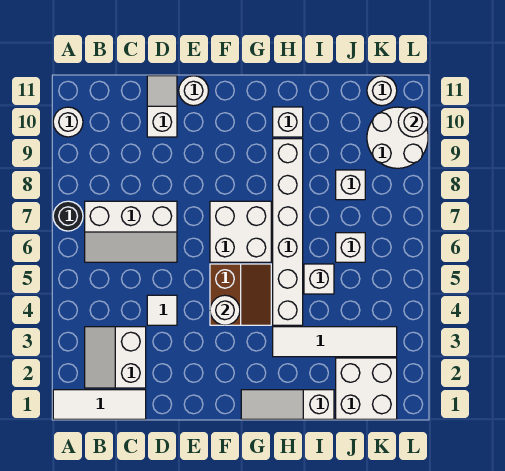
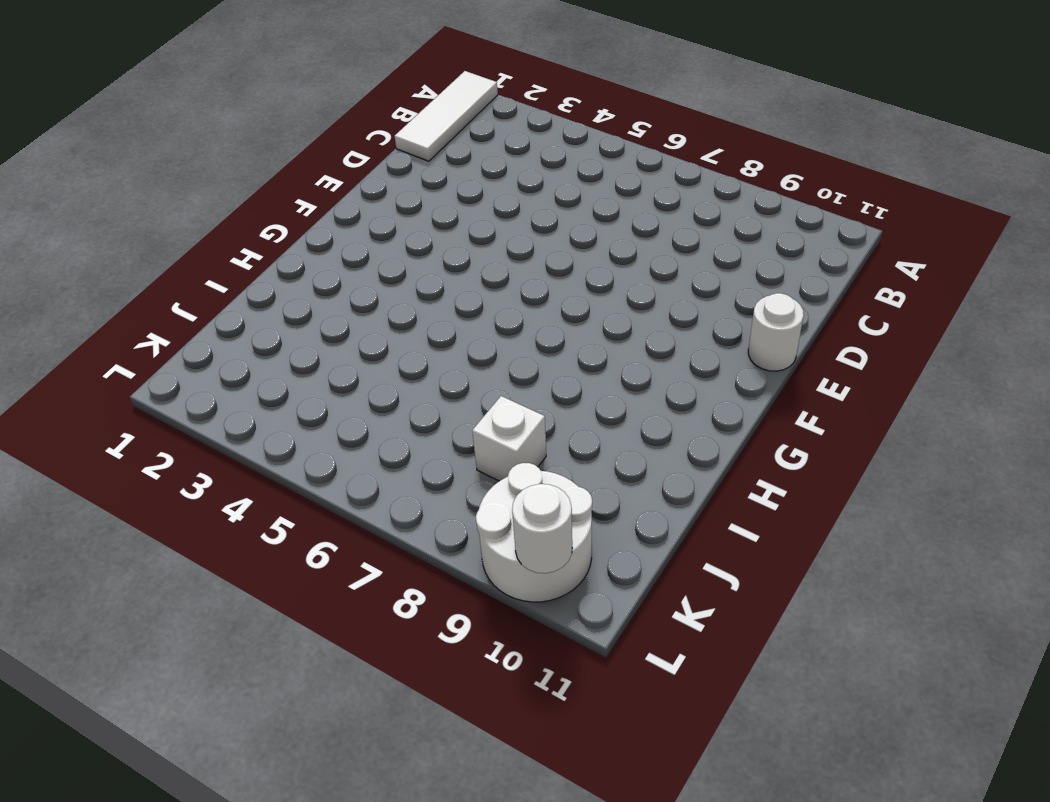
none -> black 1x1 round brick [53,201,83,231]
none -> white 1x1 round brick [53,107,83,137]
none -> white 2x2 slope [85,327,146,388]

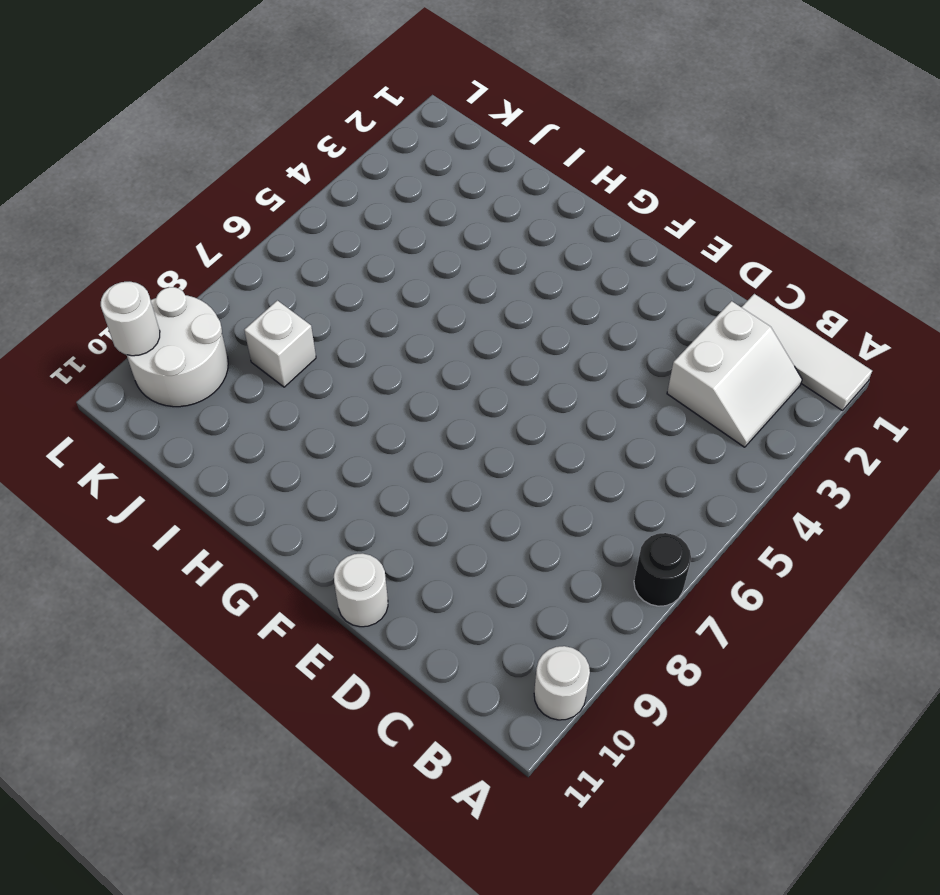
none -> white 2x3 slope [85,201,177,262]
none -> white 1x1 tile [147,295,177,325]
none -> white 1x2 slope [147,76,177,137]

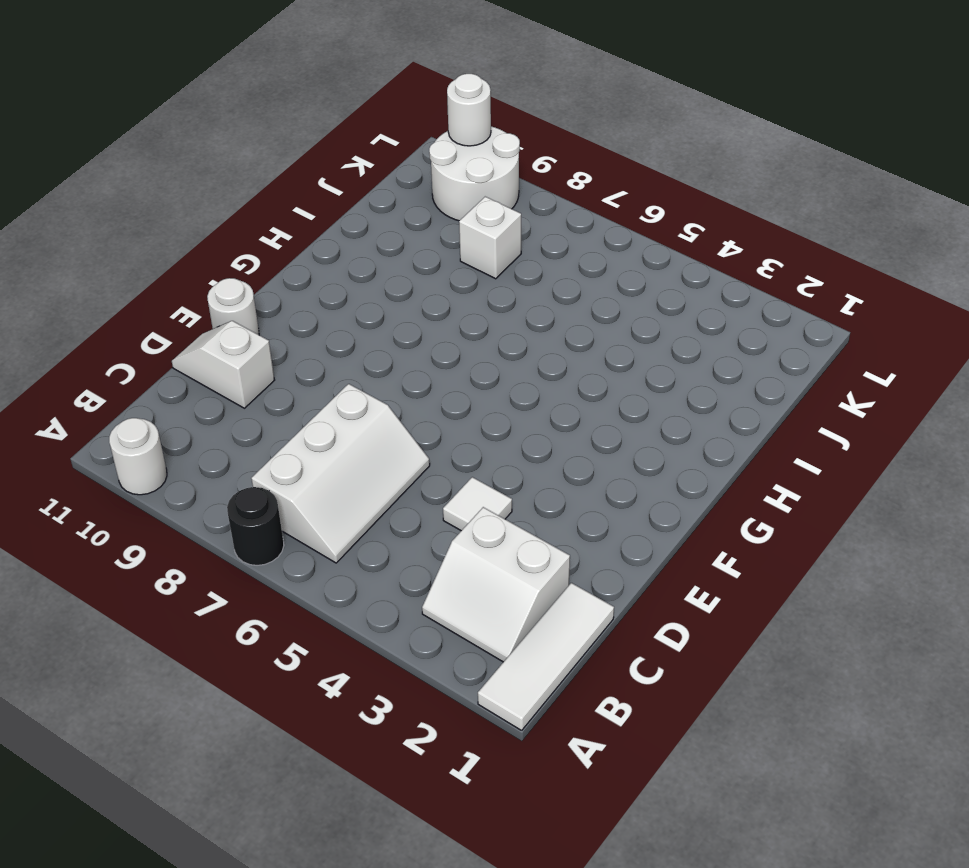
none -> brown 2x2 slope [210,264,271,325]
none -> white 2x2 brick [210,201,271,262]
none -> white 1x3 slope [241,390,334,419]

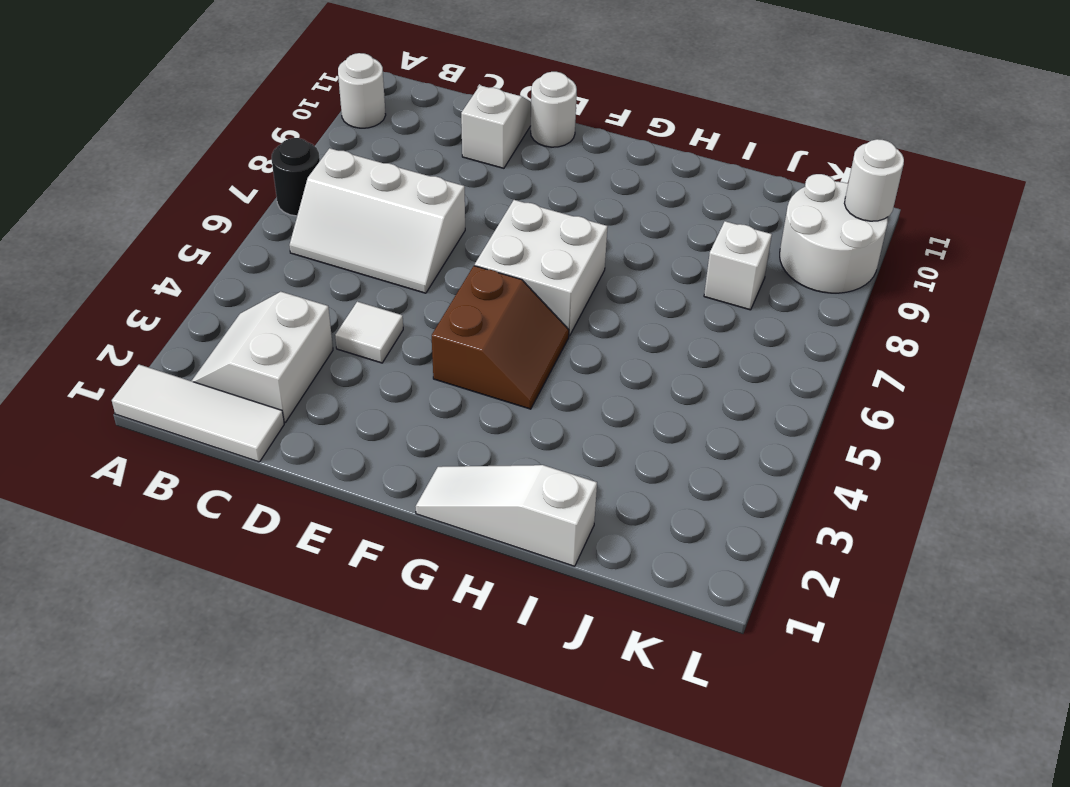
none -> white 1x4 tile [273,327,397,357]
none -> white 1x6 brick [273,139,303,325]
none -> white 1x1 brick [273,107,303,137]

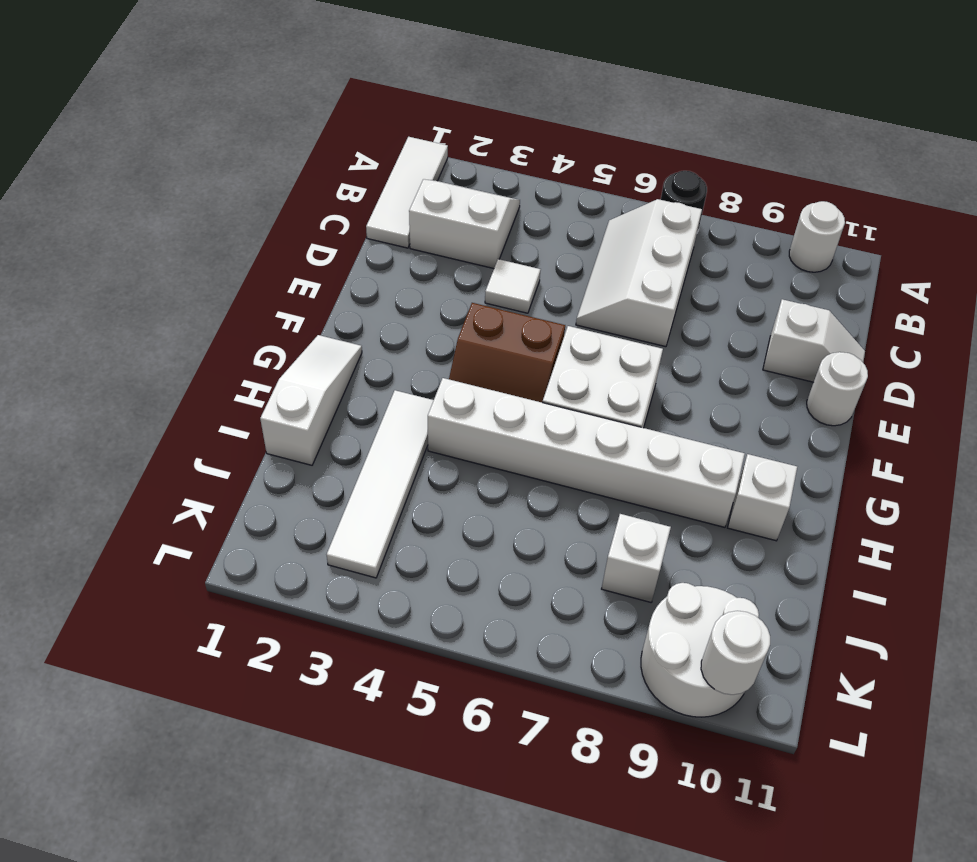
none -> white 1x1 brick [304,264,334,294]
none -> white 2x2 brick [336,358,397,419]
none -> white 1x1 brick [336,233,365,262]

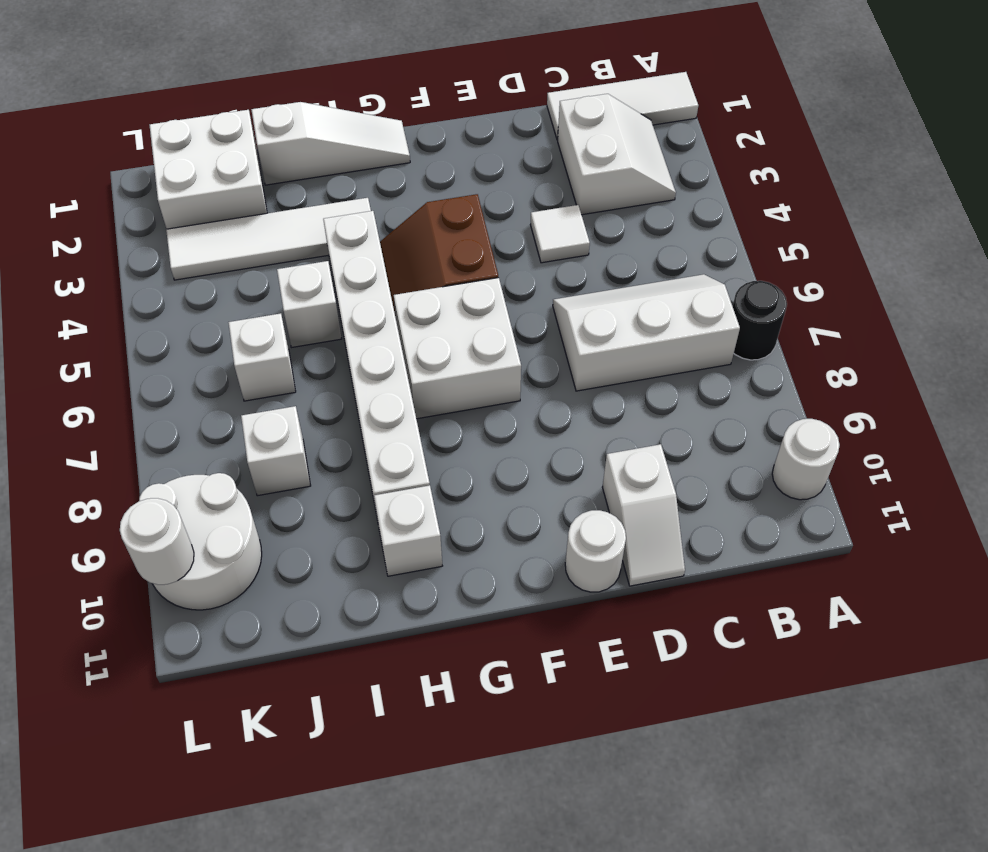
none -> white 1x1 round brick [367,76,397,106]
none -> white 1x1 round brick [210,295,240,325]

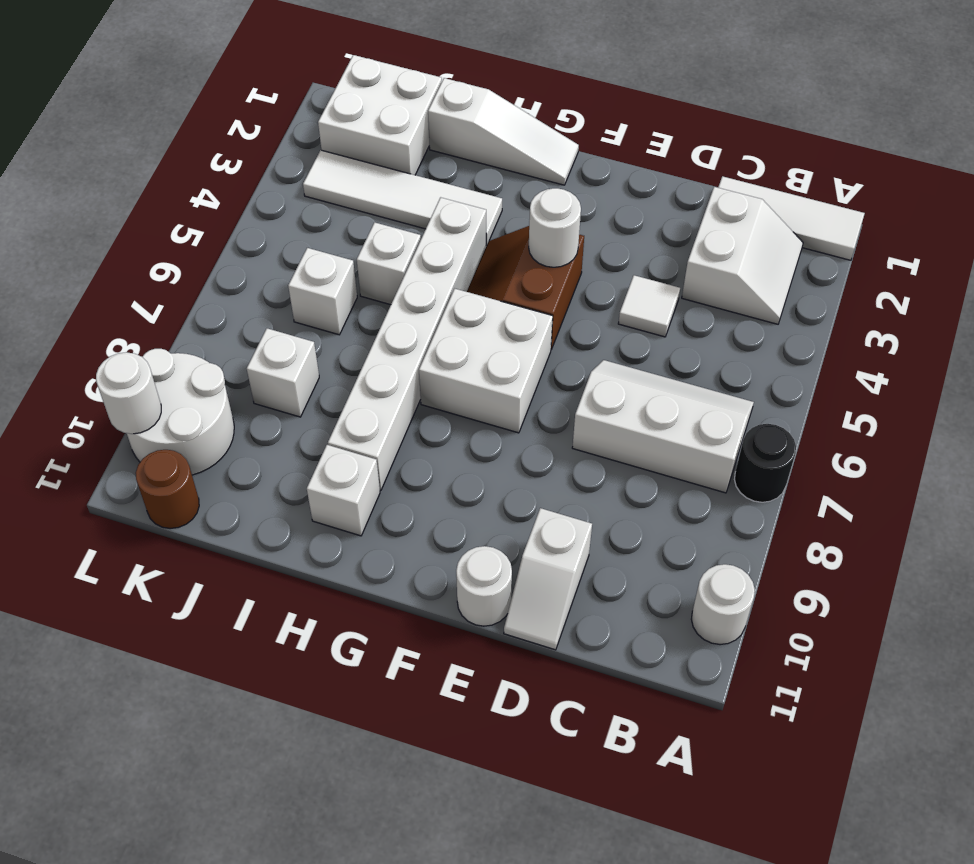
brown 1x1 round brick [136,450,199,529] -> white 1x1 round brick [367,76,397,106]

